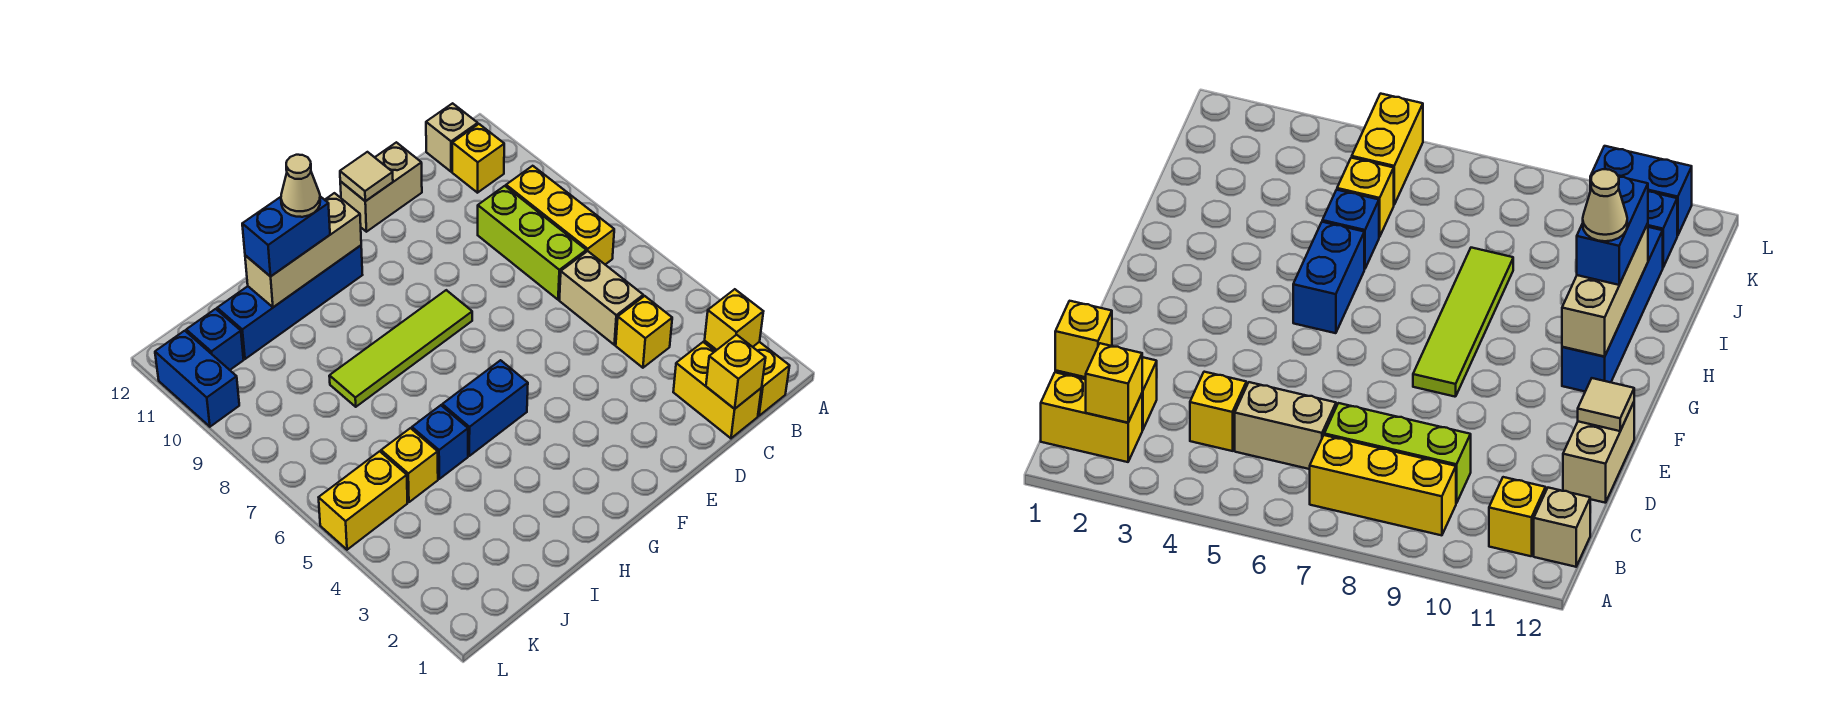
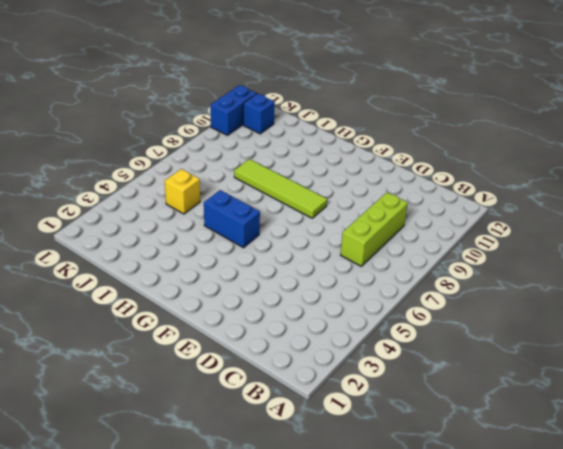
none -> yellow 1x2 brick [704,341,789,416]
none -> yellow 1x3 brick [506,166,614,264]
none -> yellow 1x1 brick [452,124,504,193]

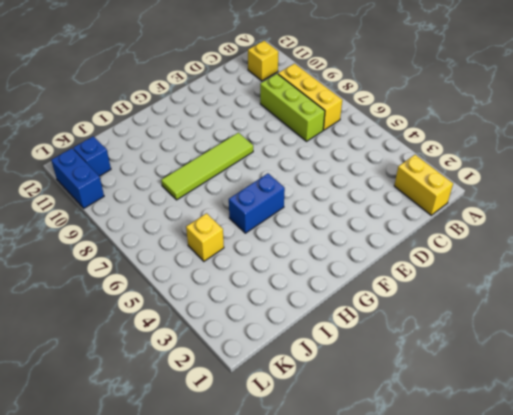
none -> tan 1x1 brick [426,103,478,172]
none -> yellow 1x2 brick [673,342,762,438]
none -> yellow 1x1 brick [616,296,672,368]

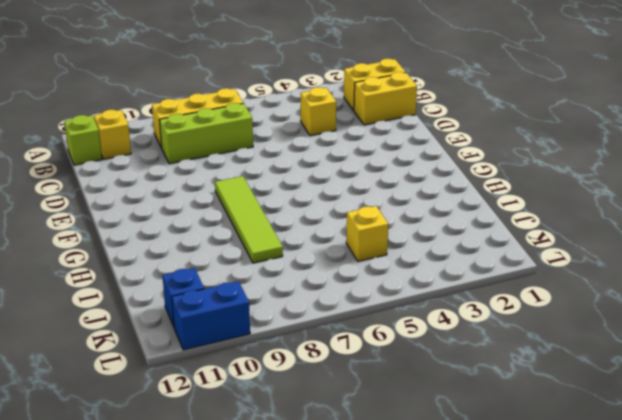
lime 1x1 brick [64,115,102,165] -> tan 1x1 brick [426,103,478,172]
none -> tan 1x2 brick [559,251,643,345]
none -> tan 1x2 brick [340,142,422,232]
none -> blue 1x2 brick [442,360,528,456]

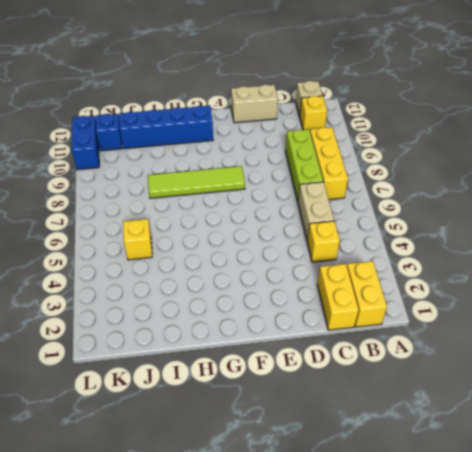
none -> blue 1x2 brick [442,360,528,456]
none -> blue 1x1 brick [412,405,468,479]
none -> yellow 1x2 brick [319,451,407,550]

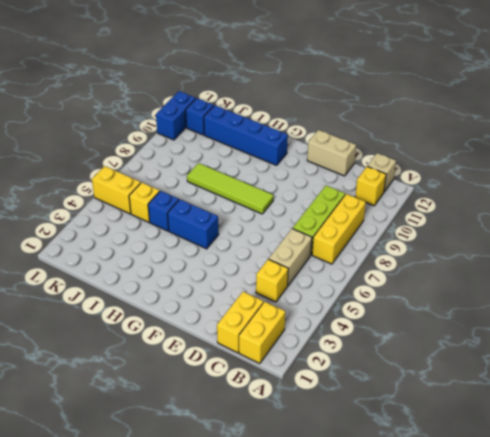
none -> yellow 1x1 brick [705,289,763,350]
none -> yellow 1x1 brick [706,335,766,409]
none -> tan 1x1 tile [340,152,393,201]

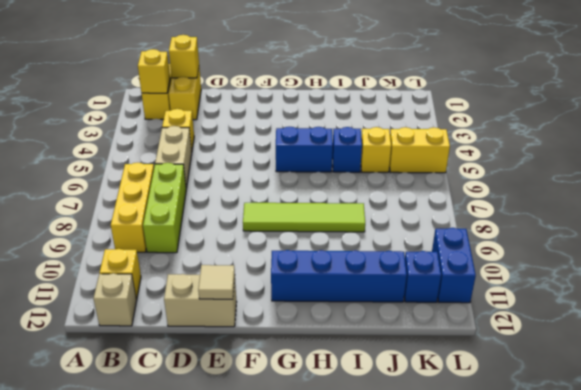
none -> tan 1x3 brick [245,193,361,307]
none -> blue 1x2 brick [242,197,330,277]
none -> tan 1x1 cone [281,155,320,217]

